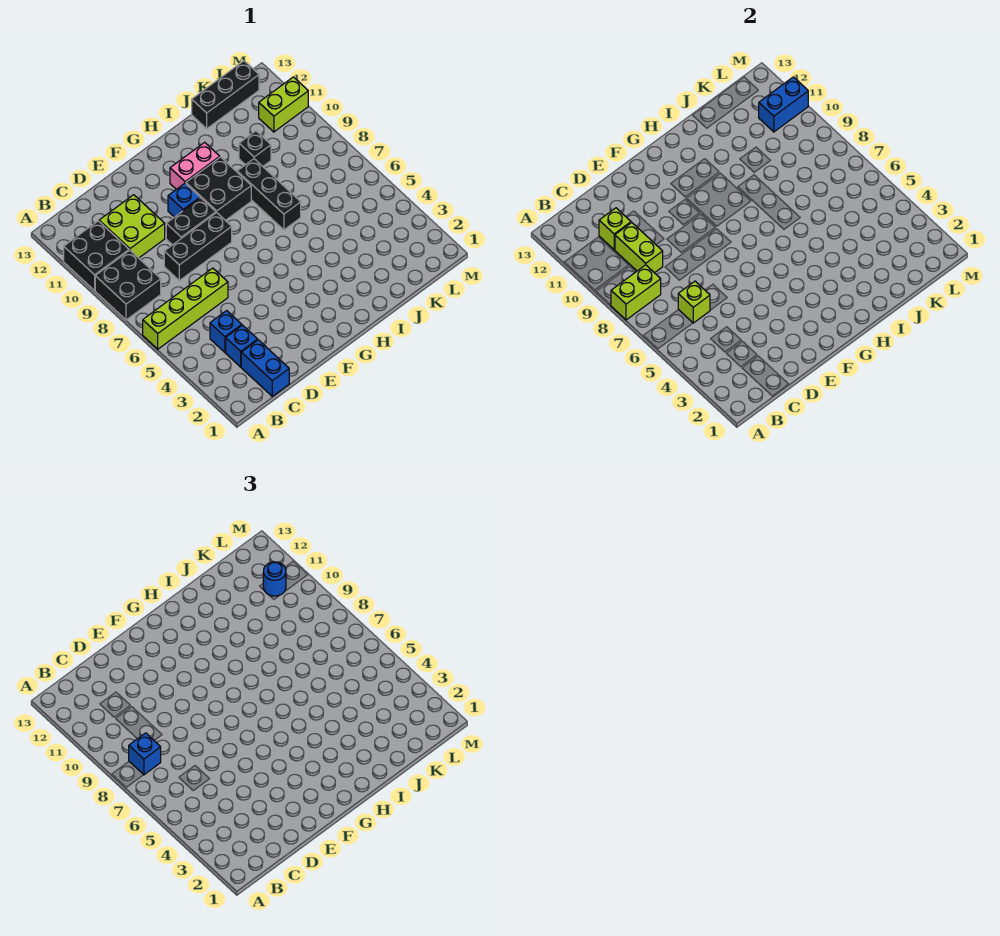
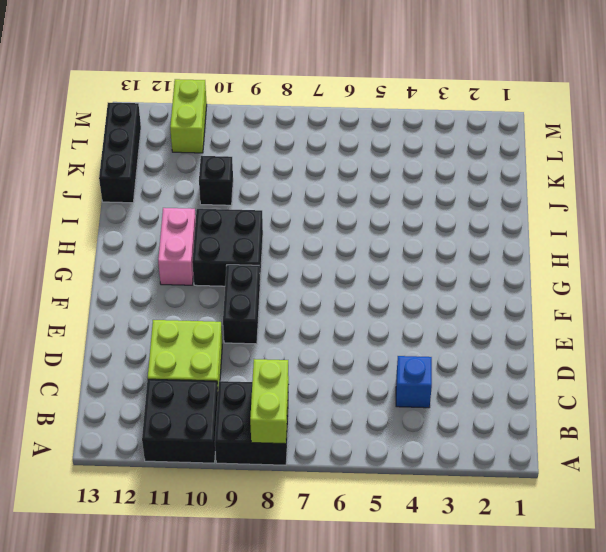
none -> lime 1x4 brick [143,268,228,349]
none -> blue 1x2 brick [241,340,289,396]
none -> blue 1x1 brick [226,325,258,367]

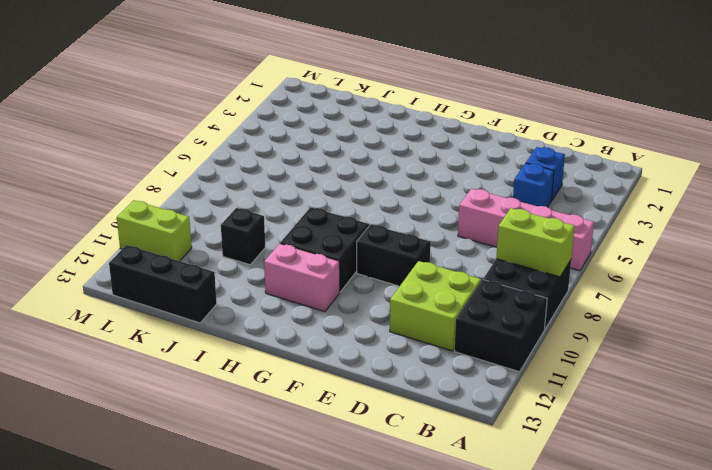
pink 1x4 brick [458,189,594,271] -> lime 1x4 brick [143,268,228,349]
none -> blue 1x2 brick [241,340,289,396]
none -> black 1x3 brick [164,213,232,281]
none -> blue 1x1 brick [168,183,200,217]

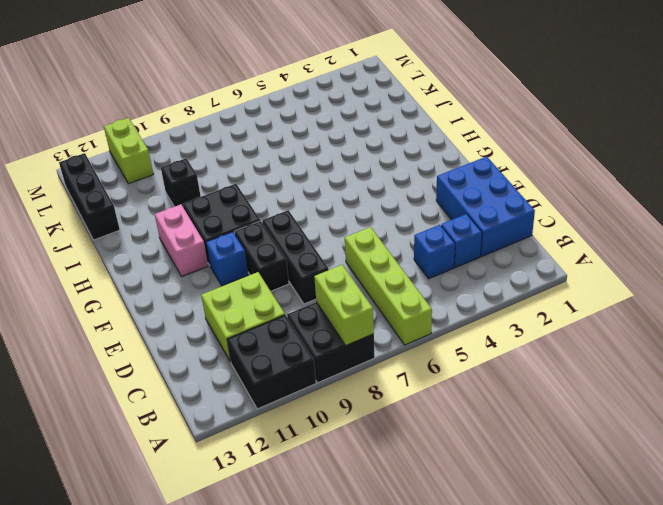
blue 2x3 brick [436,156,535,256] -> blue 1x2 brick [241,340,289,396]
none -> black 1x3 brick [237,159,301,230]
none -> lime 1x1 brick [678,281,710,323]
none -> lime 1x2 brick [615,223,663,273]

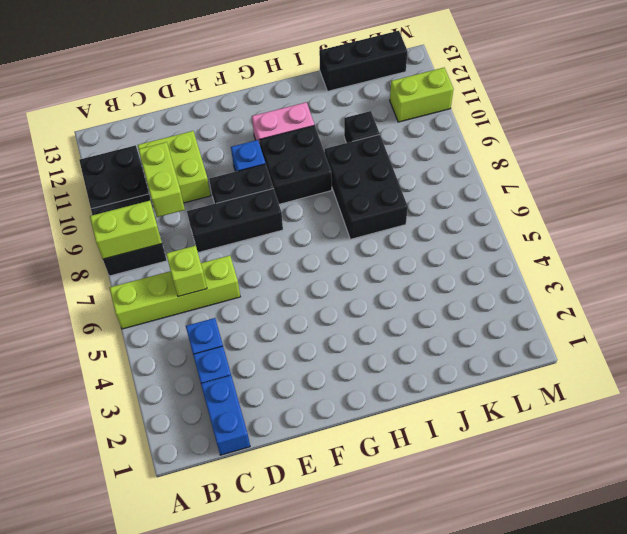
black 2x3 brick [325,135,408,239] -> black 1x3 brick [237,159,301,230]
none -> lime 1x1 brick [599,208,631,250]
none -> blue 1x2 brick [759,77,808,132]
none -> blue 1x1 brick [129,733,161,775]

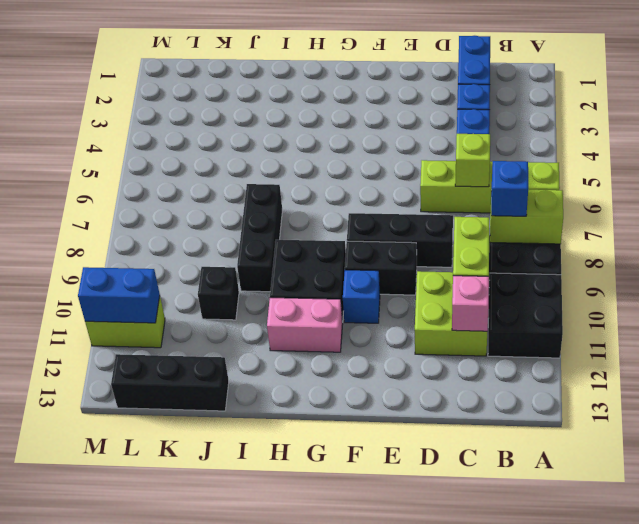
pink 1x1 brick [452,276,489,331] -> lime 1x1 brick [599,208,631,250]
none -> blue 1x1 round brick [263,562,286,596]

